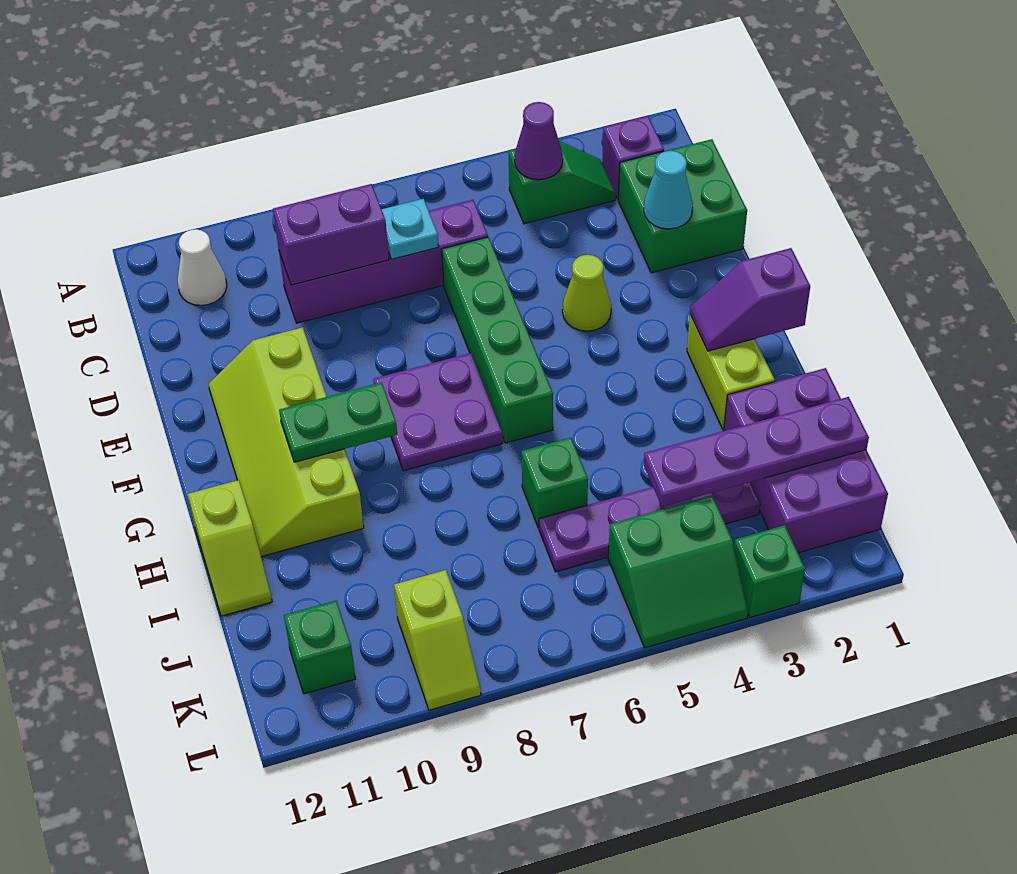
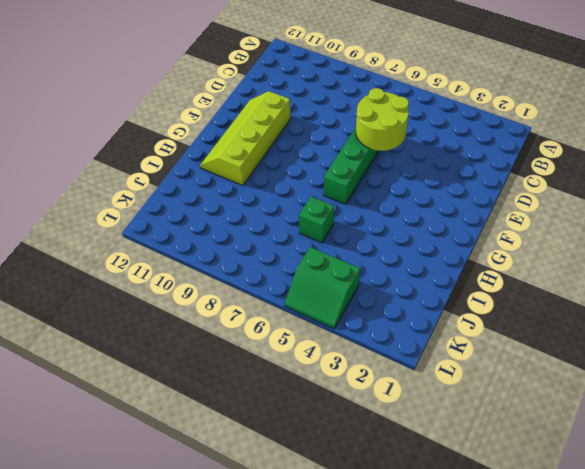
lime 2x2 round brick [356,88,409,151] -> none
none -> purple 1x1 brick [602,116,664,200]
none -> green 1x2 slope [509,141,616,224]
none -> white 1x1 cone [178,229,227,305]

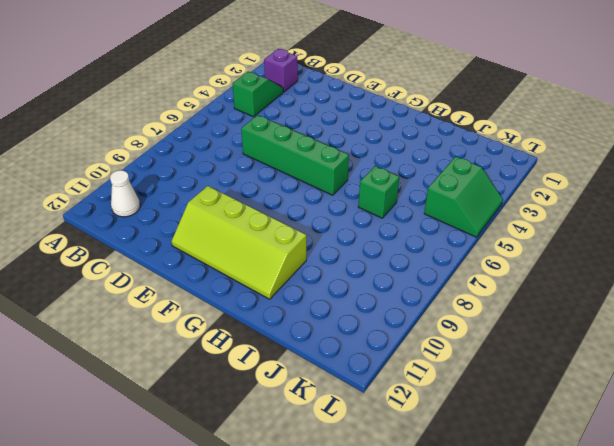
none -> green 2x2 brick [618,139,747,273]
none -> purple 1x4 brick [279,200,488,323]
none -> lime 1x1 cone [562,255,611,331]

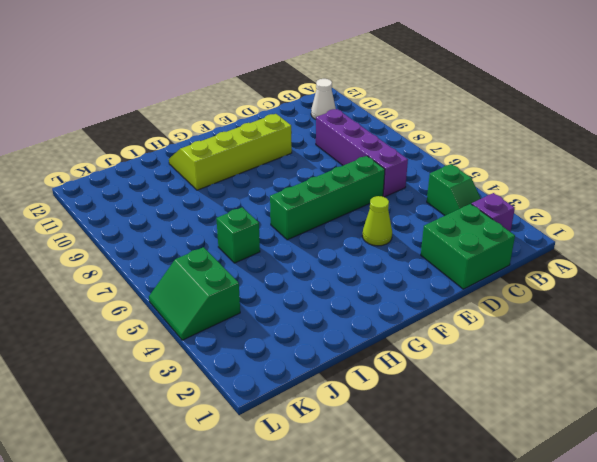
none -> purple 2x2 plate [373,353,503,471]
none -> lime 1x2 brick [687,315,775,430]
none -> lime 1x2 slope [188,480,272,616]

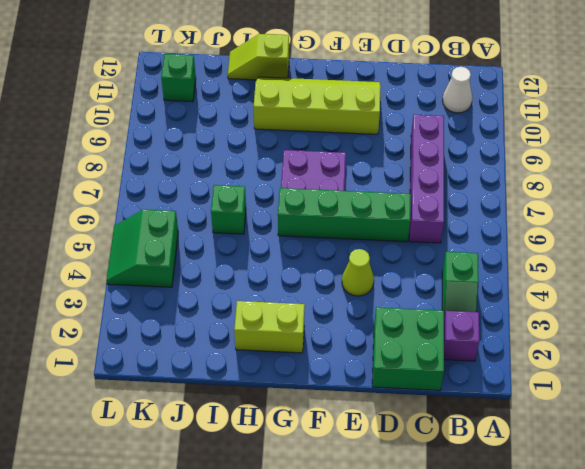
none -> purple 2x3 brick [724,368,888,553]
none -> purple 1x4 plate [539,482,760,572]
none -> lime 1x2 slope [394,570,481,710]

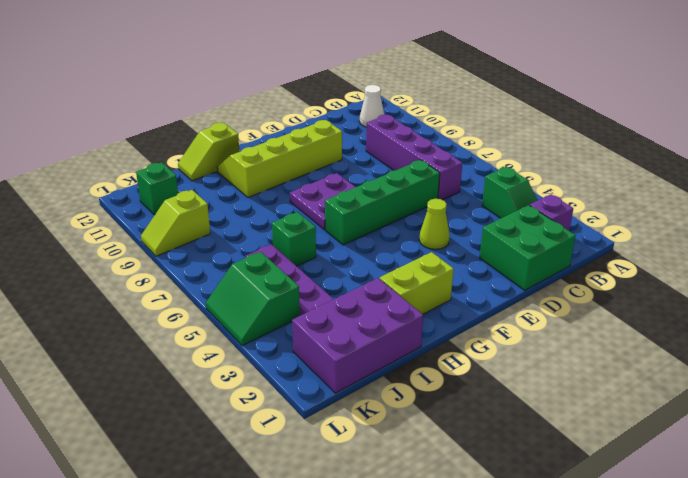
none -> green 1x1 brick [734,525,805,617]
none -> purple 1x1 cone [515,102,563,180]
none -> cyan 1x1 plate [382,199,439,259]

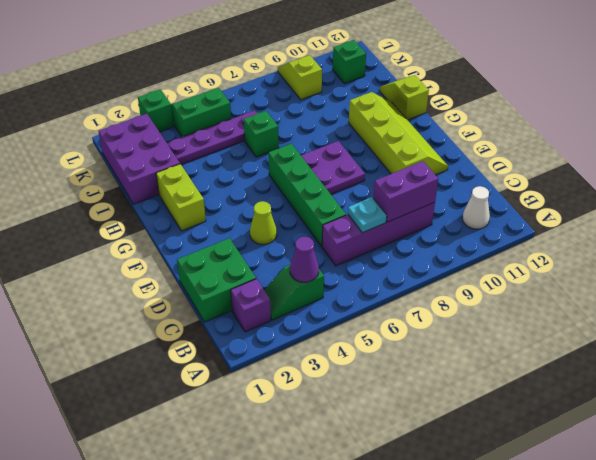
none -> cyan 1x1 cone [644,151,693,229]
none -> purple 1x2 slope [690,248,810,351]
none -> green 1x2 plate [279,382,397,462]

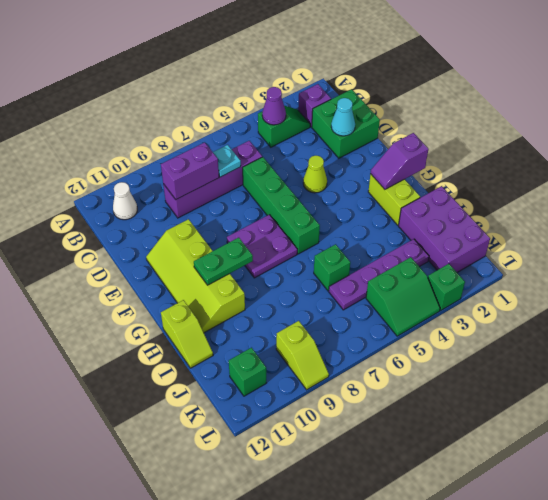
none -> purple 1x4 plate [644,397,869,507]

